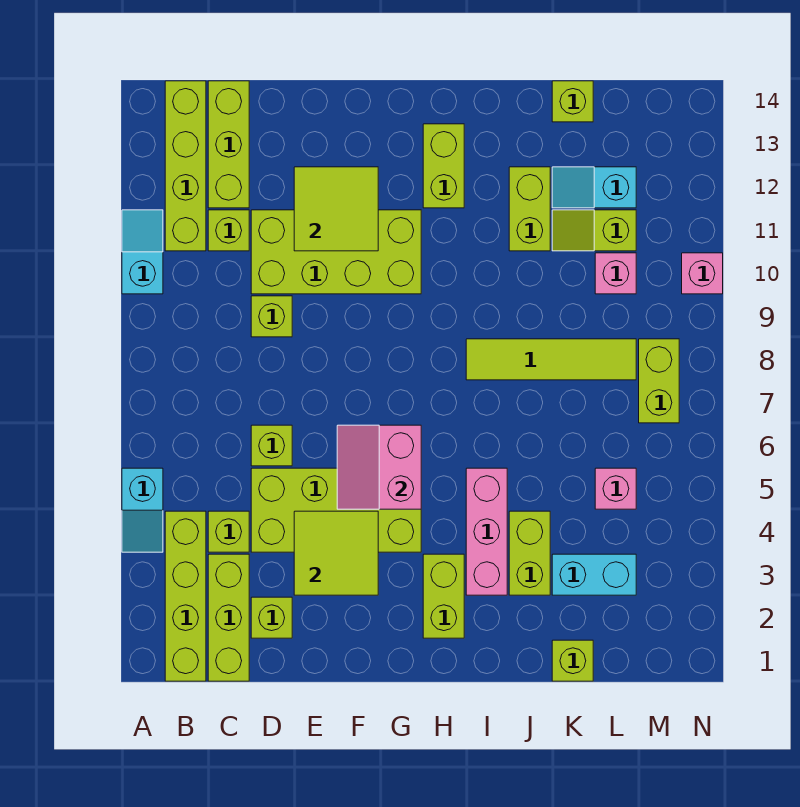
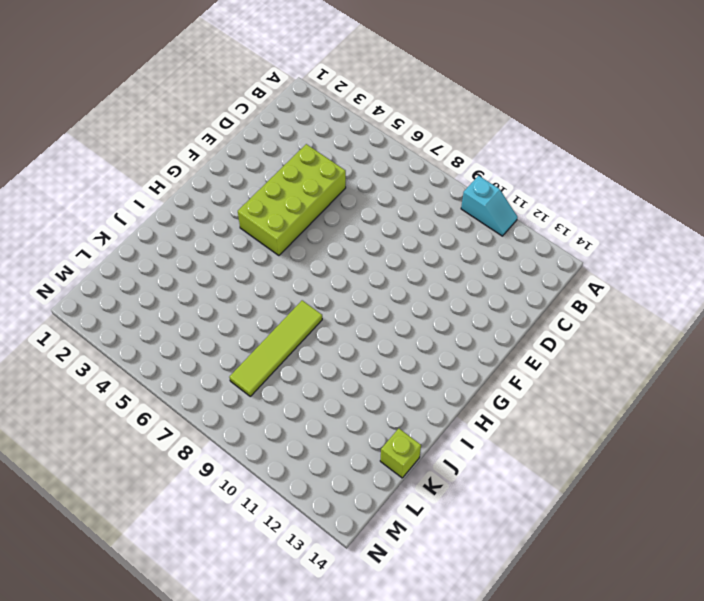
none -> cyan 1x2 slope [122,468,163,552]
none -> lime 1x4 brick [165,511,206,681]
none -> lime 1x4 brick [165,81,206,251]
none -> lime 1x3 brick [208,554,249,681]

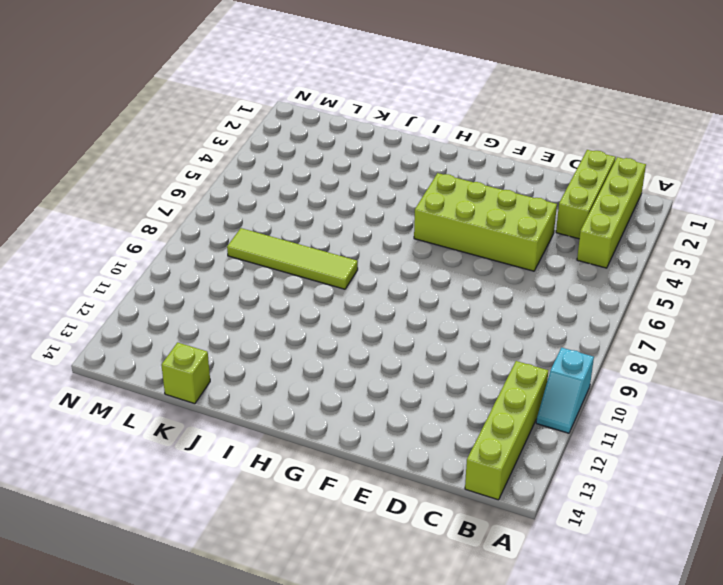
none -> cyan 1x2 slope [122,468,163,552]
none -> lime 1x1 brick [208,511,249,552]
none -> lime 1x1 brick [208,210,249,251]
none -> lime 1x3 brick [208,81,249,208]

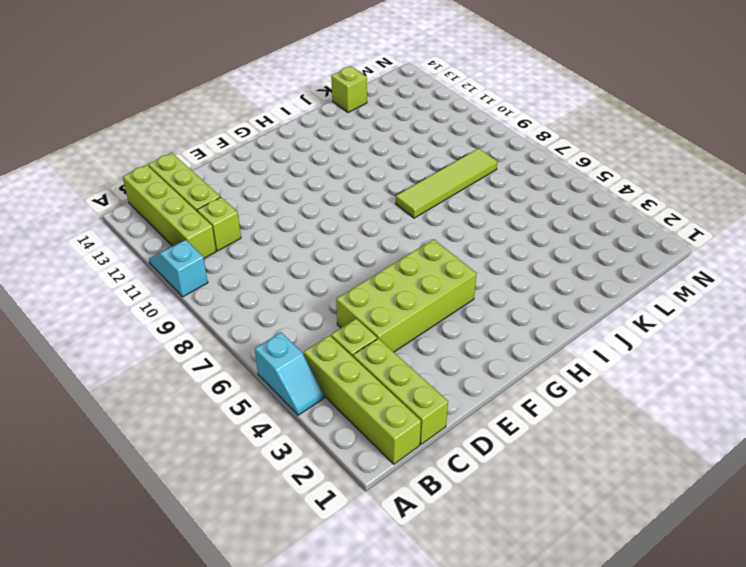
none -> lime 1x1 brick [251,597,292,638]
none -> lime 1x1 brick [251,425,292,466]
none -> lime 1x1 brick [251,296,292,337]
none -> lime 2x4 brick [251,210,421,294]

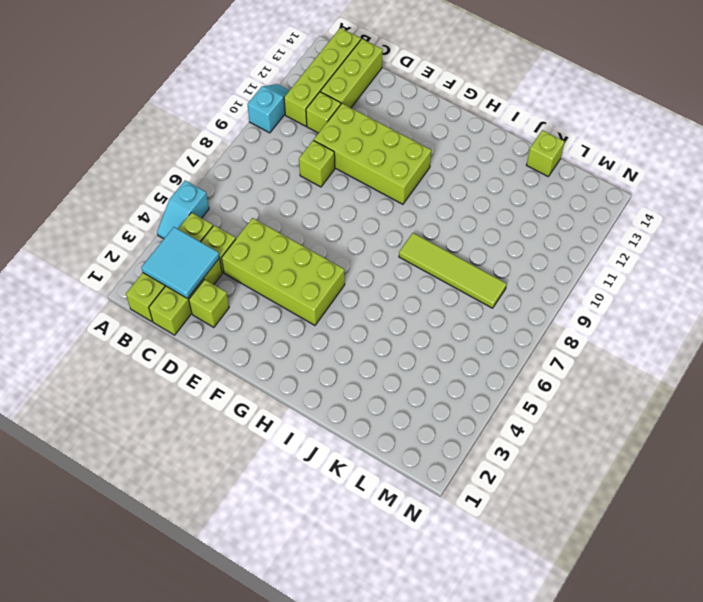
cyan 2x2 tile [141,227,219,298] -> none
none -> lime 1x1 brick [251,425,292,466]
none -> lime 1x2 brick [423,554,464,638]
none -> lime 1x2 brick [423,124,464,208]
none -> pink 1x3 brick [466,468,507,595]

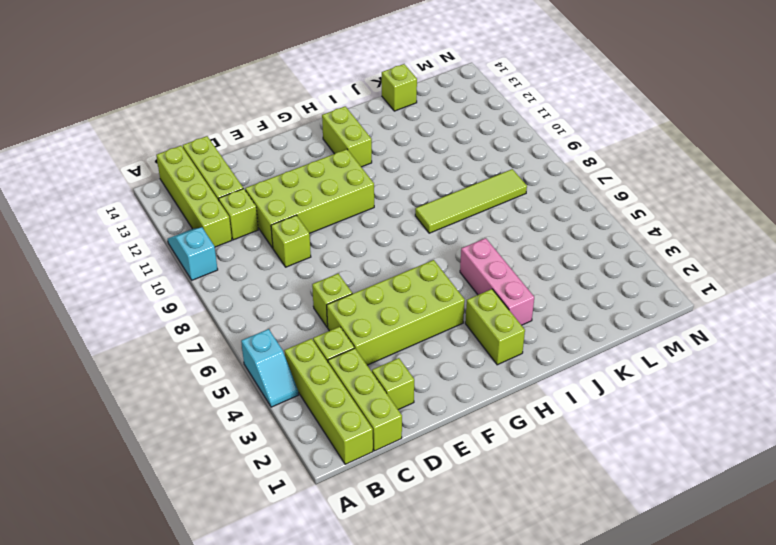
none -> lime 1x2 brick [509,511,550,595]
none -> lime 1x2 brick [509,167,550,251]
none -> lime 1x1 brick [552,640,593,681]
none -> cyan 1x2 brick [552,554,636,595]

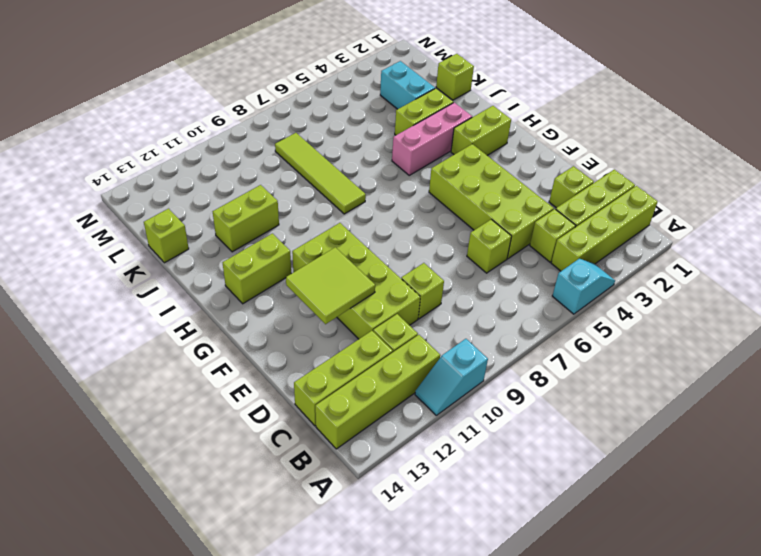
none -> lime 1x2 slope [552,210,636,251]
none -> cyan 1x2 slope [552,167,636,208]
none -> pink 1x1 brick [595,468,636,509]
none -> pink 1x1 brick [595,253,636,294]

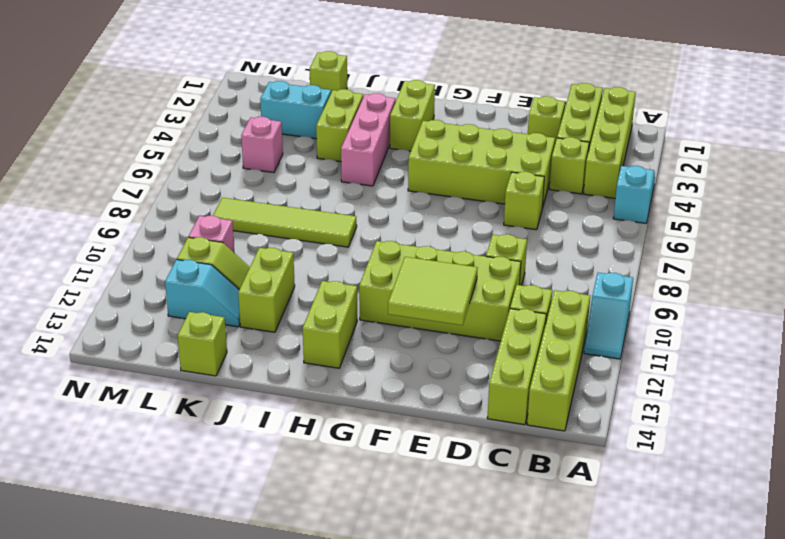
none -> lime 1x2 brick [639,339,679,423]
none -> pink 1x1 brick [682,253,723,294]
none -> lime 2x2 tile [294,511,378,595]
none -> pink 2x2 slope [337,425,421,509]

